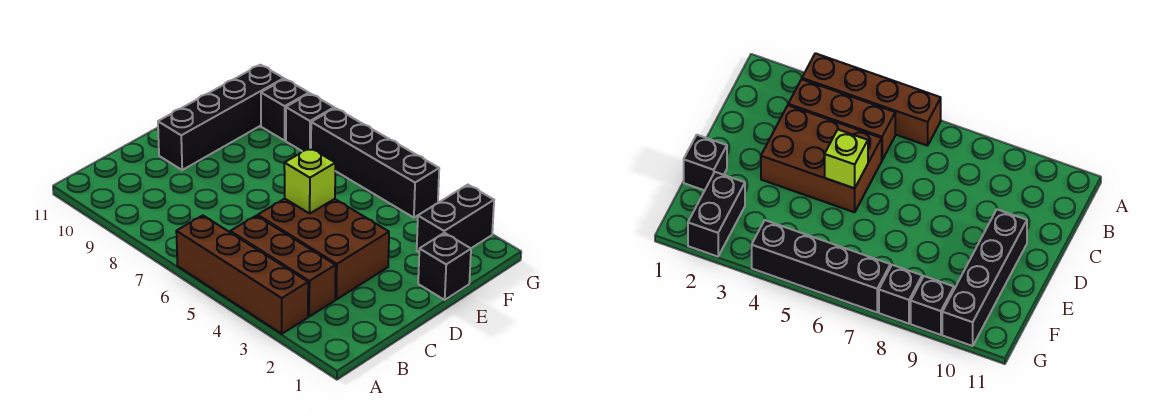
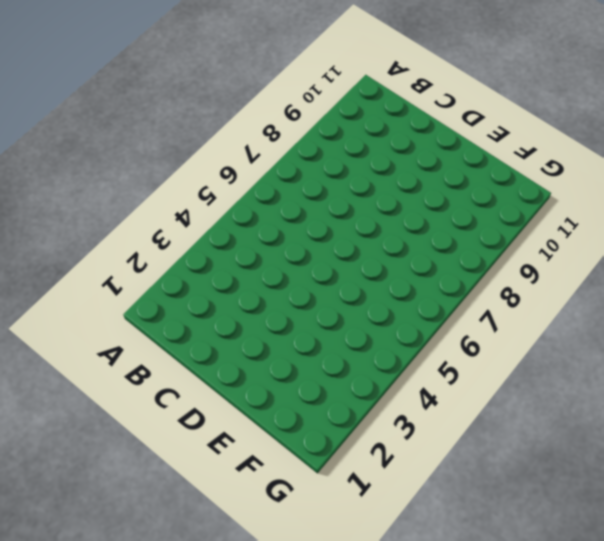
none -> brown 1x4 brick [176,215,308,334]
none -> brown 1x3 brick [230,216,336,316]

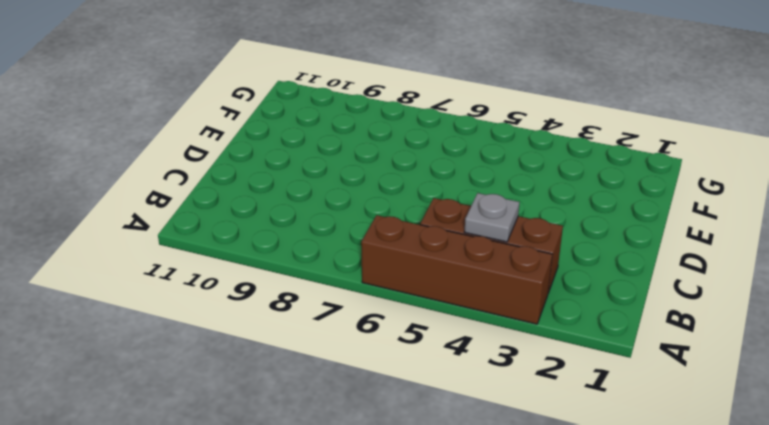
grey 1x1 plate [465,193,520,242] -> none
none -> brown 2x3 brick [258,199,389,299]
none -> black 1x4 brick [158,65,284,170]

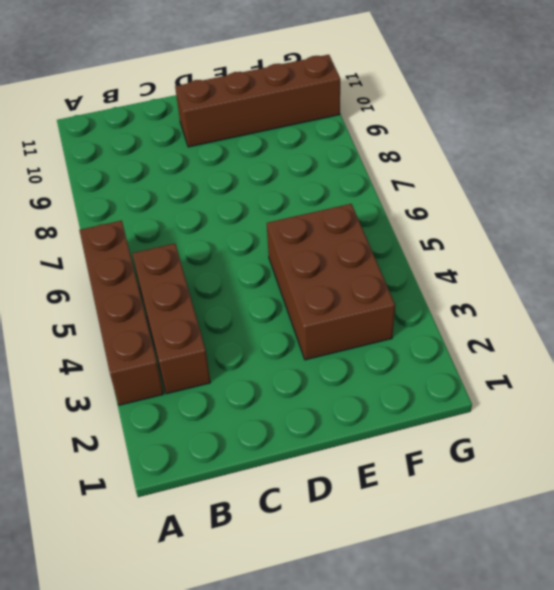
brown 1x4 brick [175,55,340,147] -> black 1x4 brick [158,65,284,170]
brown 2x3 brick [267,204,395,360] -> brown 2x3 brick moved to [258,199,389,299]
none -> black 1x1 brick [418,233,471,300]
none -> black 1x2 brick [417,185,494,252]

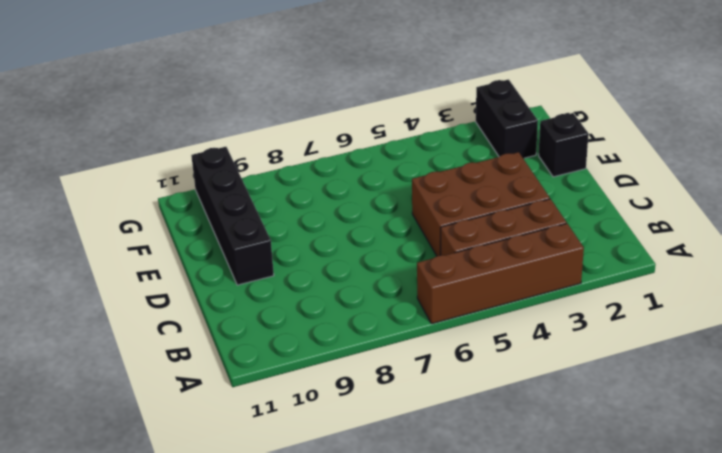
none -> black 1x4 brick [311,108,439,218]
none -> black 1x1 brick [286,94,334,151]

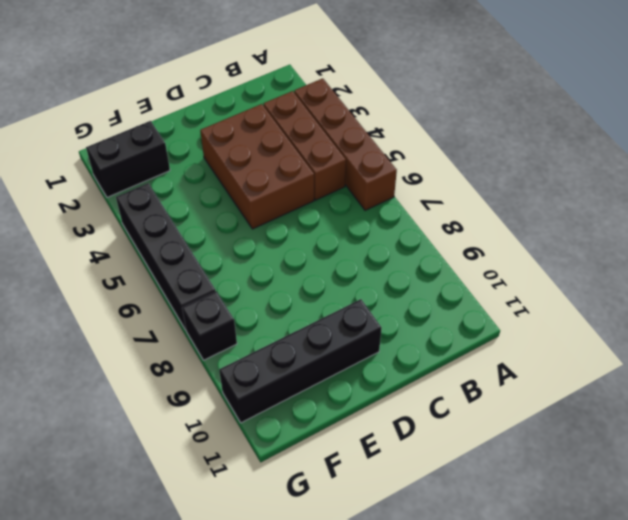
none -> black 1x1 brick [418,233,471,300]
none -> black 1x1 brick [261,79,309,141]

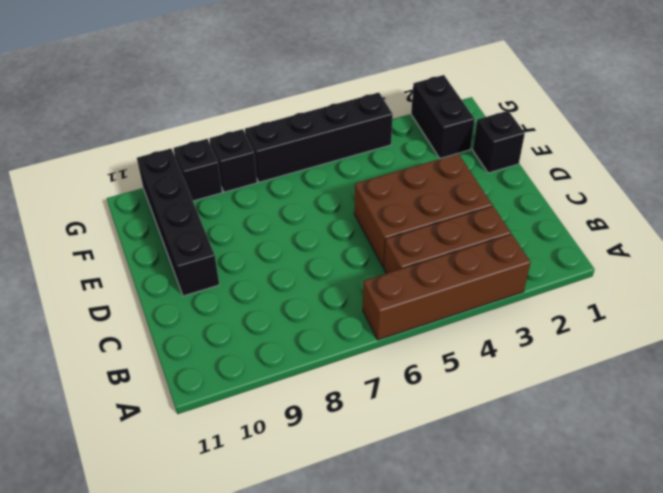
none -> lime 1x1 brick [284,148,335,213]

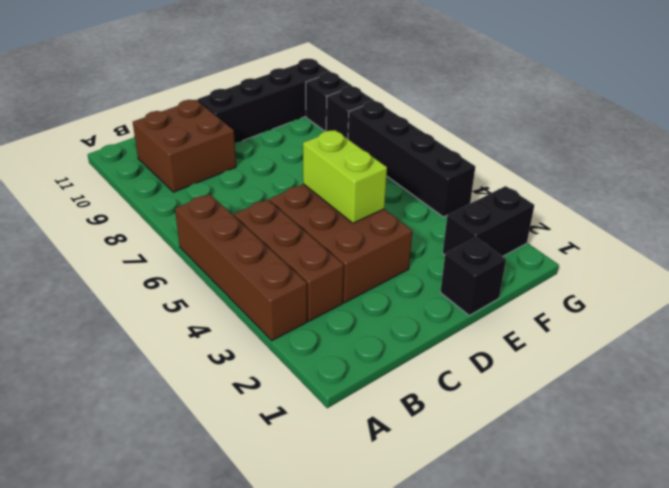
brown 2x2 brick [133,100,236,192] -> none
lime 1x2 brick [303,130,387,223] -> lime 1x1 brick [284,148,335,213]

